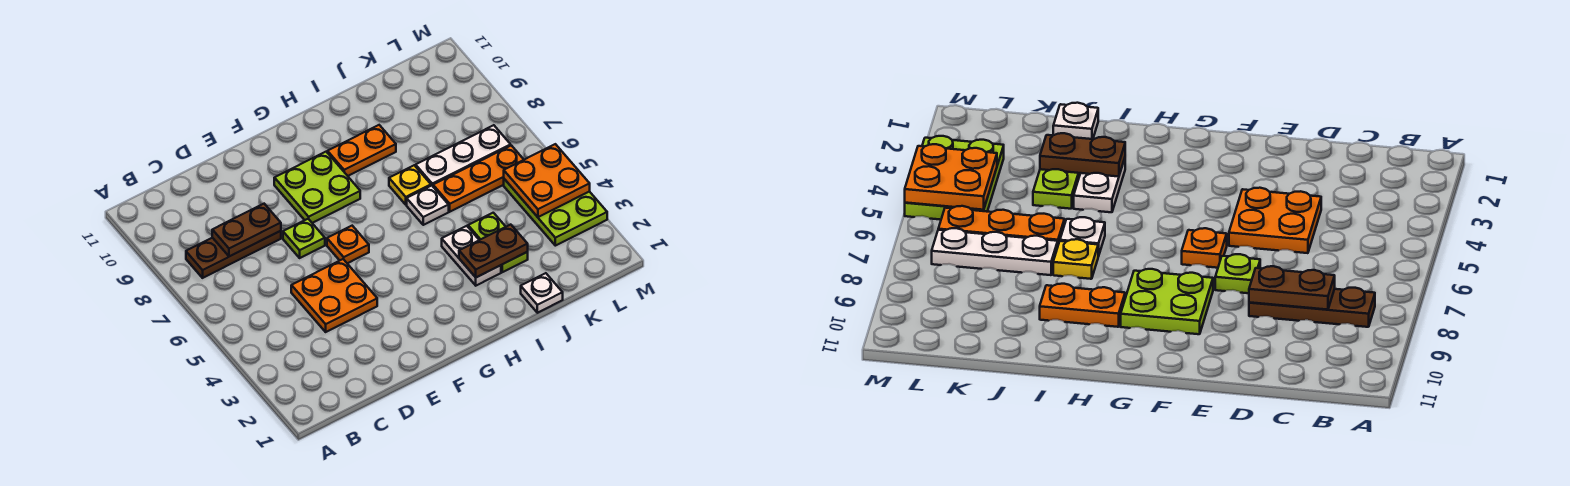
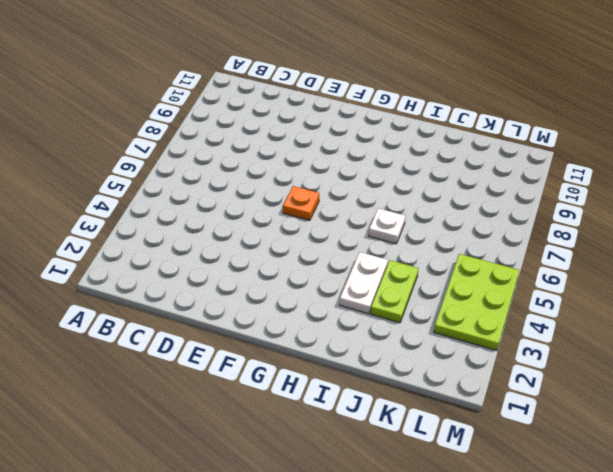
none -> brown 1x3 plate [186,231,281,278]
none -> orange 2x2 plate [291,259,377,332]
none -> lime 1x1 plate [283,219,325,258]

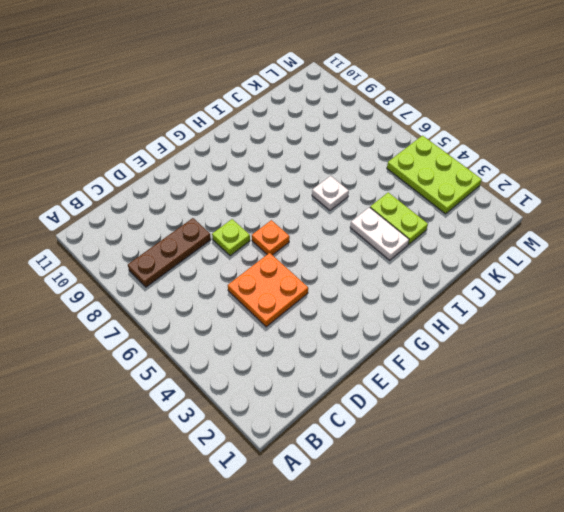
none -> lime 2x2 plate [274,152,360,223]
none -> orange 1x2 plate [328,125,396,176]
none -> yellow 1x1 plate [389,165,431,205]

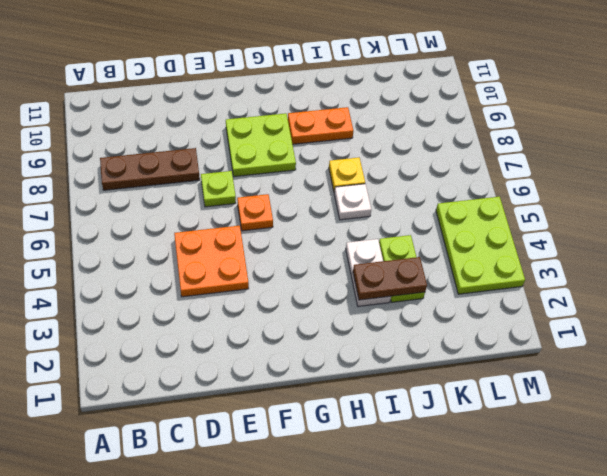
none -> white 1x1 plate [521,273,563,313]
none -> orange 1x3 plate [433,145,524,212]
none -> white 1x3 plate [416,125,511,186]

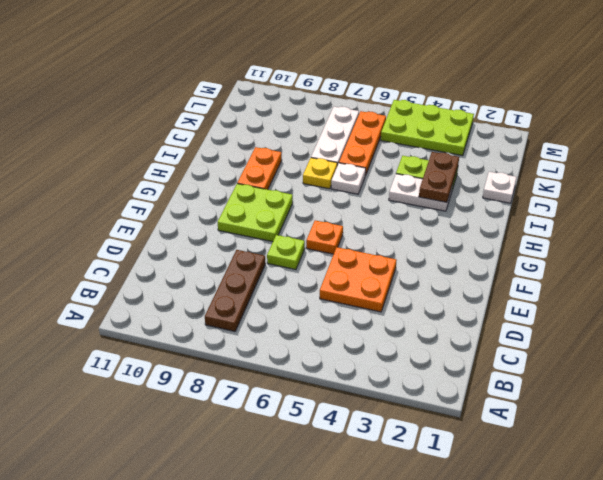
none -> brown 1x2 plate [212,204,281,256]
none -> orange 2x2 plate [504,144,590,217]

